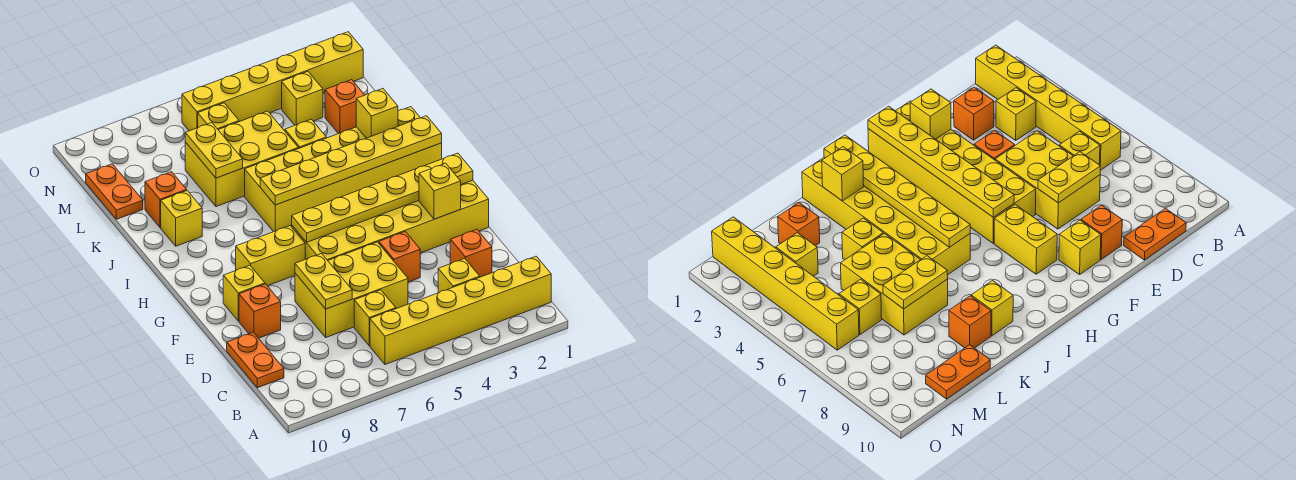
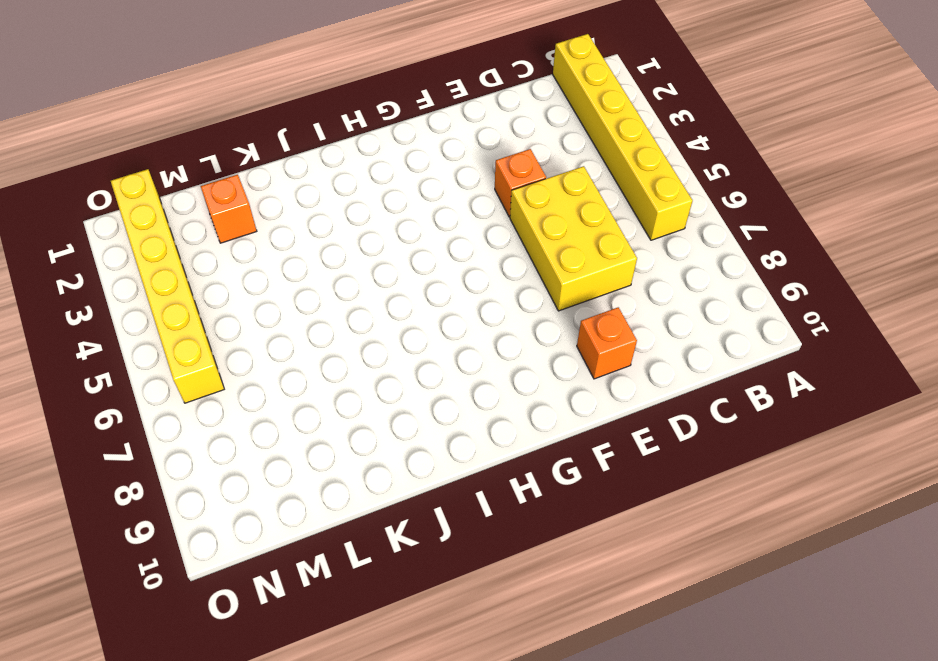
none -> yellow 1x1 brick [438,259,480,293]
none -> yellow 1x1 brick [354,290,396,346]
none -> orange 1x2 plate [227,332,284,388]

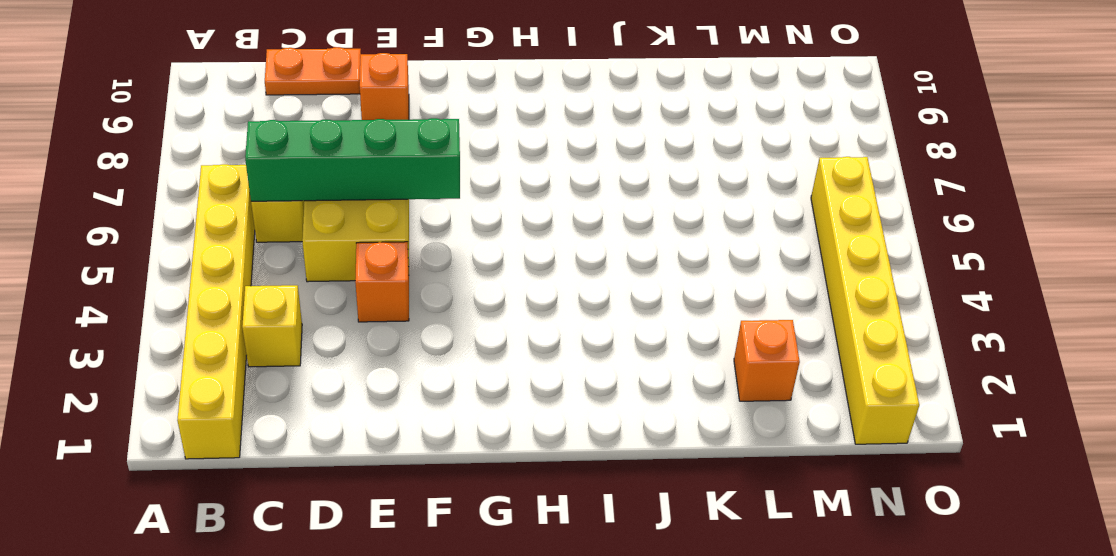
green 1x4 brick [245,118,460,201] -> none
none -> orange 1x1 brick [450,229,492,277]
none -> yellow 2x6 brick [292,180,489,260]
none -> yellow 1x1 brick [223,265,265,321]

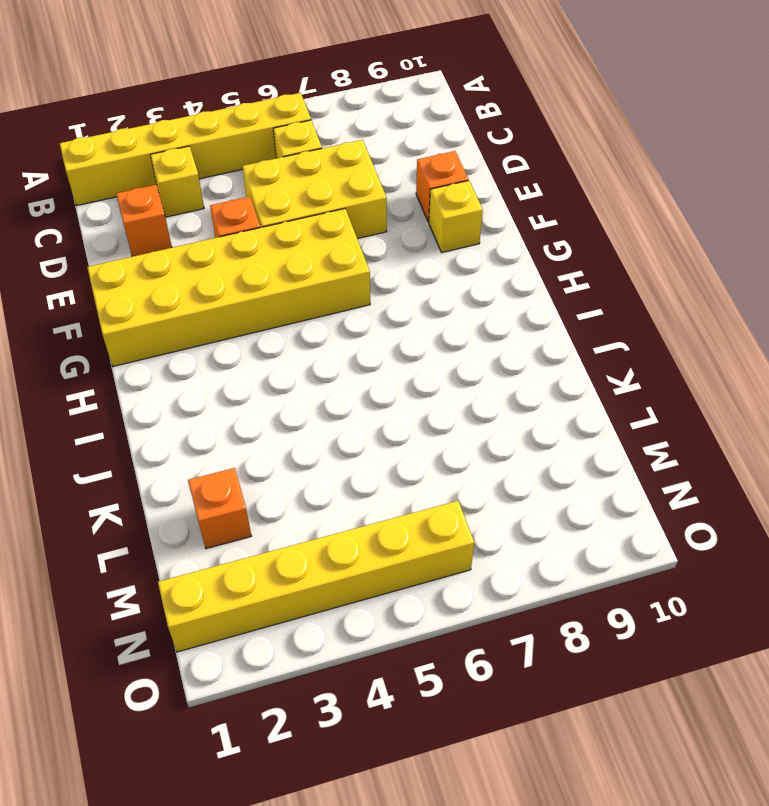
none -> orange 1x2 plate [227,332,284,388]
none -> yellow 1x2 brick [236,226,305,286]
none -> yellow 2x6 brick [245,107,442,232]

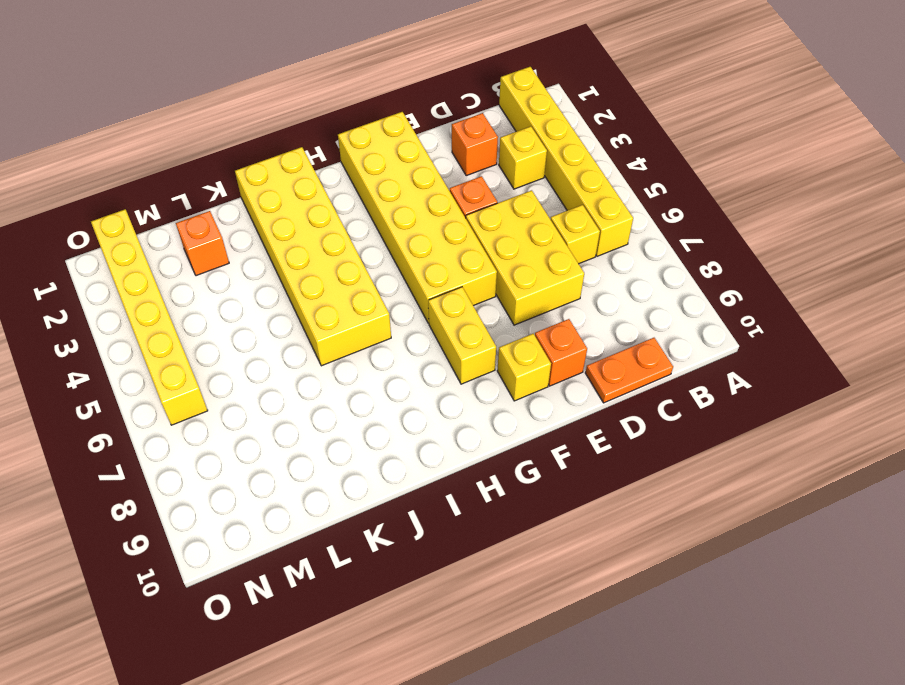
none -> yellow 1x1 brick [161,191,202,246]
none -> yellow 1x1 brick [285,119,326,149]
none -> yellow 2x3 brick [185,111,298,207]

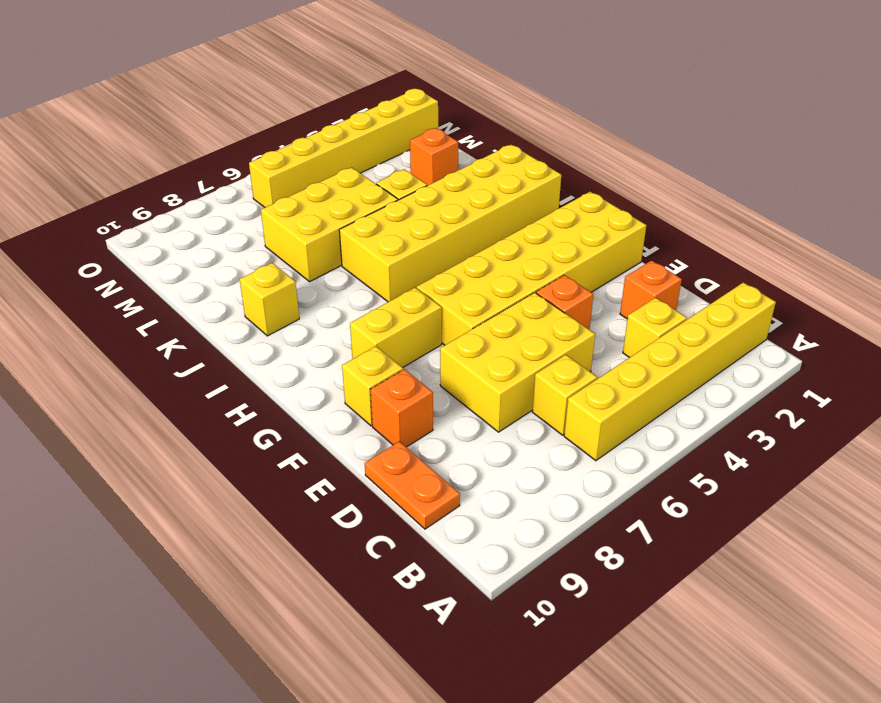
none -> orange 1x1 brick [145,172,187,228]
none -> orange 1x2 plate [86,164,143,219]
none -> yellow 1x1 brick [282,72,323,125]

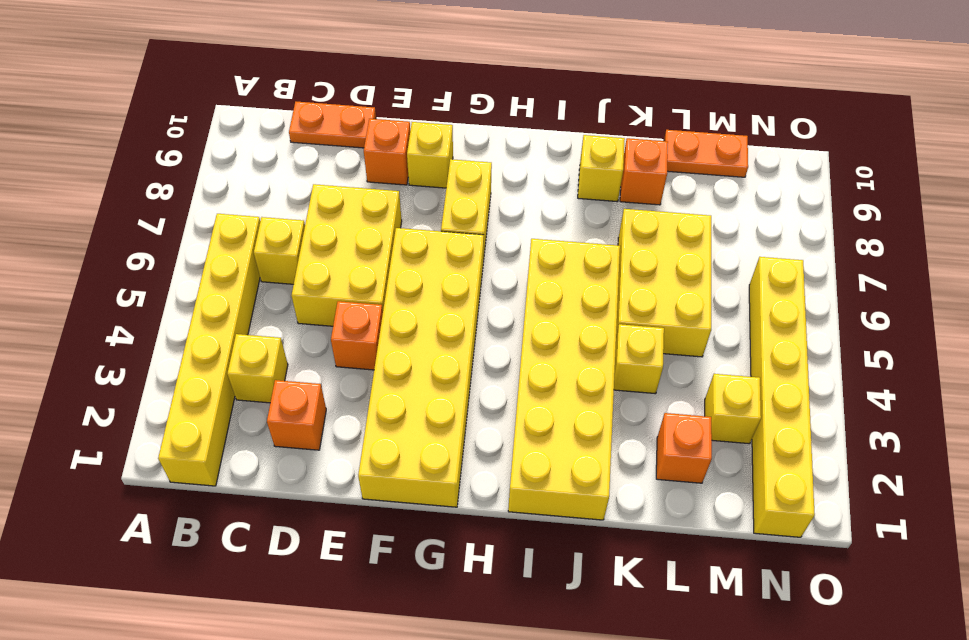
none -> yellow 1x1 brick [198,103,239,130]
none -> yellow 1x2 plate [295,254,352,309]
none -> yellow 1x1 brick [419,163,461,219]

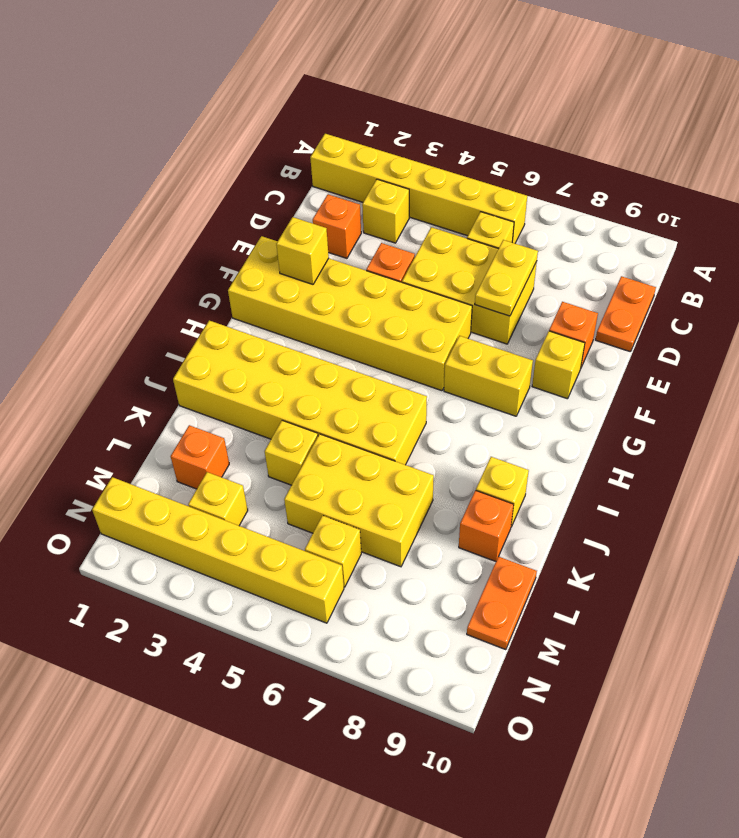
none -> yellow 1x6 plate [292,153,473,242]
none -> yellow 1x6 plate [260,116,442,205]
none -> yellow 1x1 brick [356,89,398,138]

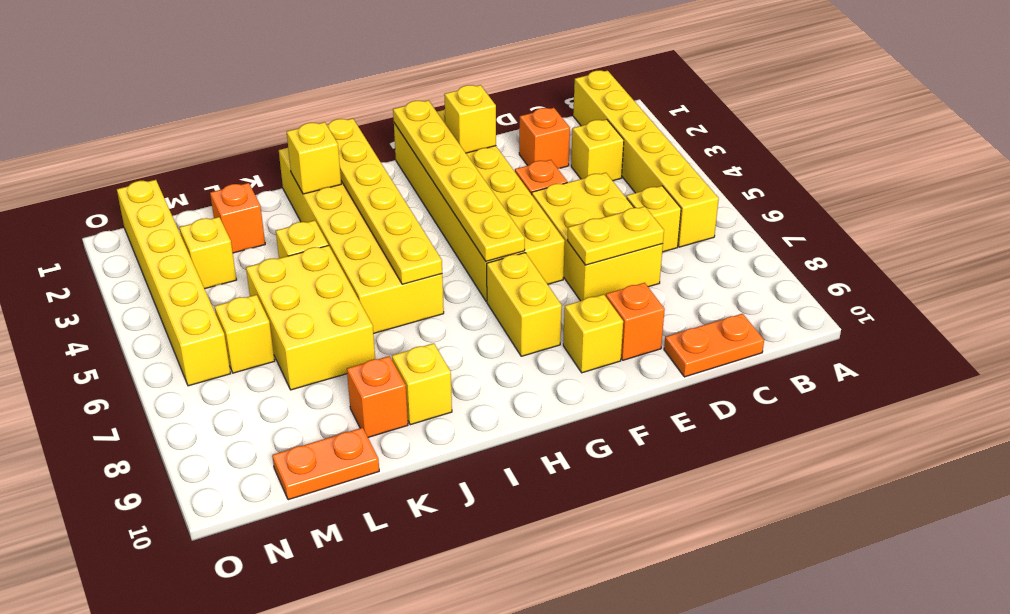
none -> yellow 1x2 plate [185,123,243,178]

